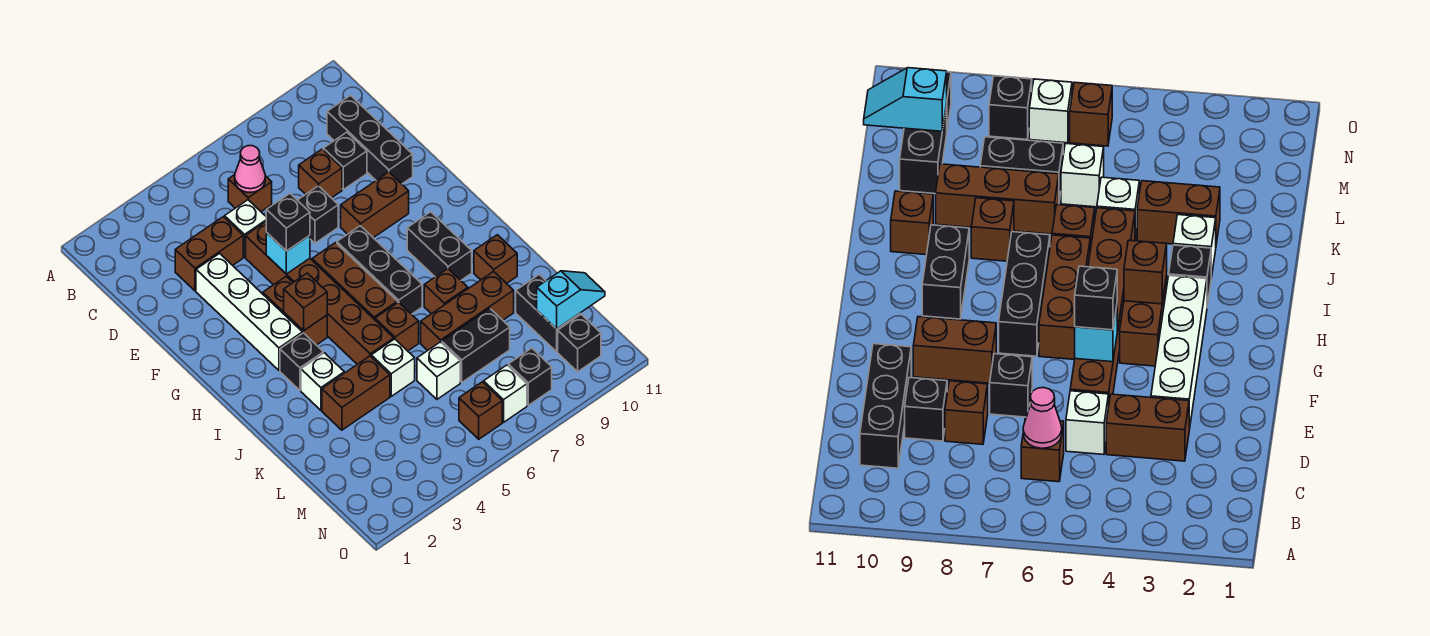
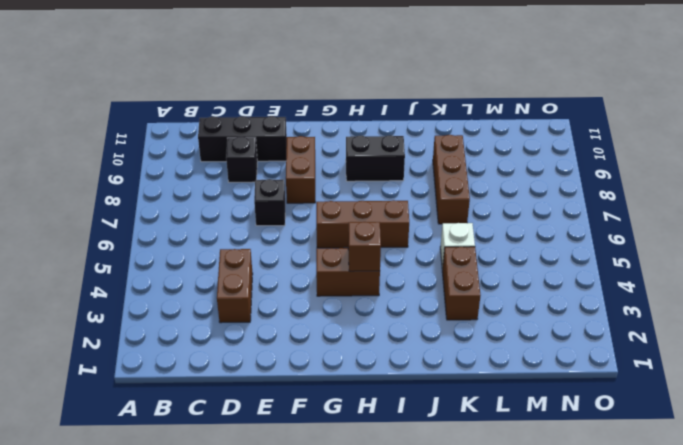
none -> brown 1x1 brick [228,175,272,212]
none -> white 1x1 brick [225,200,266,257]
none -> brown 1x1 brick [299,149,342,198]
none -> white 1x4 brick [196,253,302,370]

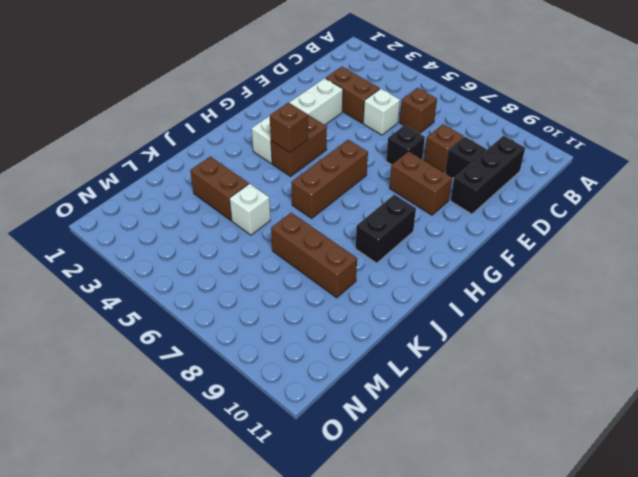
none -> brown 1x6 brick [246,222,394,364]
none -> black 1x3 brick [337,226,422,314]
none -> black 1x1 brick [280,333,323,390]
none -> white 1x1 brick [301,353,344,410]

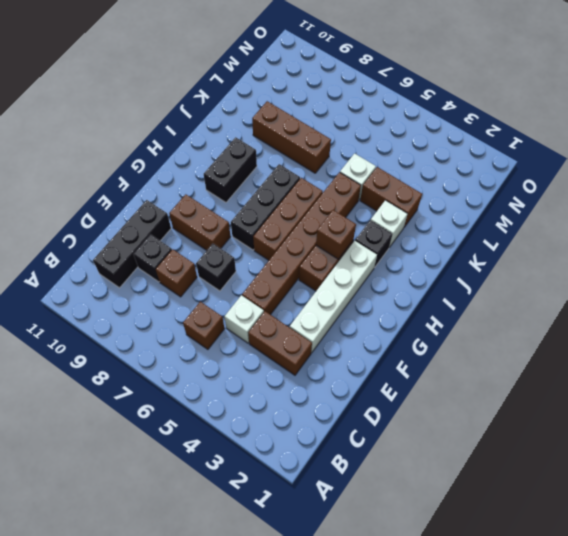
none -> brown 1x1 brick [375,302,419,351]
none -> brown 1x1 brick [424,269,468,314]
none -> brown 1x1 brick [474,235,517,284]
none -> white 1x1 brick [417,342,460,399]

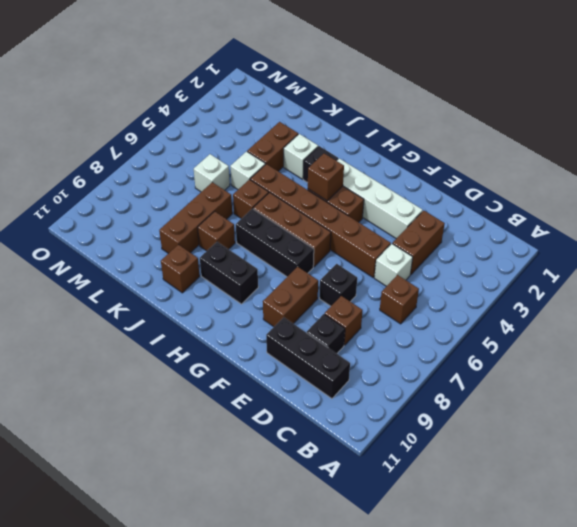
none -> black 1x2 brick [442,308,510,382]
none -> black 1x2 brick [516,275,580,352]
none -> brown 1x1 brick [459,382,502,439]
none -> white 1x1 brick [484,365,527,422]

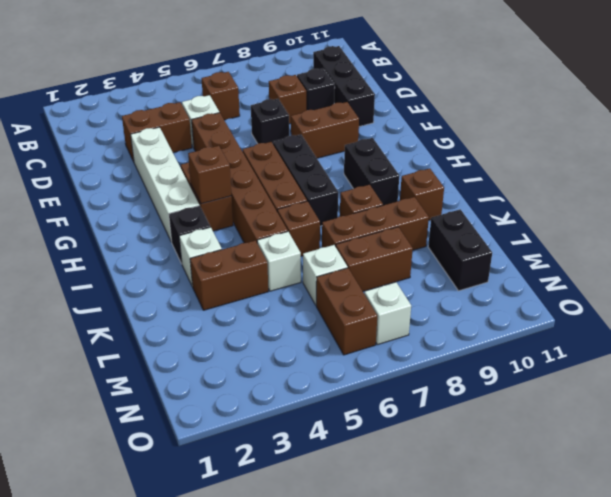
brown 1x2 brick [336,227,413,291] -> black 1x2 brick [442,308,510,382]
brown 1x2 brick [316,268,377,355] -> brown 1x1 brick [459,382,502,439]
none -> black 1x1 brick [508,348,552,405]
none -> black 1x1 brick [558,314,601,372]
none -> pink 1x1 cone [235,146,265,192]
none -> cyan 1x1 brick [266,232,310,274]

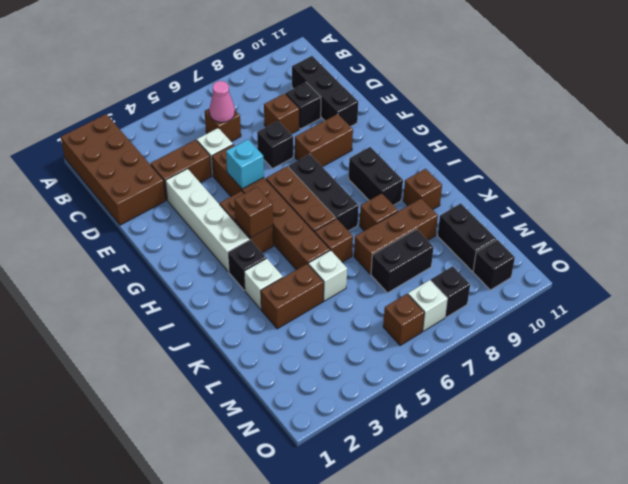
brown 2x4 brick [61,114,166,225] -> none
none -> white 1x1 brick [417,342,460,399]
none -> cyan 1x2 slope [537,271,605,329]
none -> black 1x1 brick [266,194,310,251]

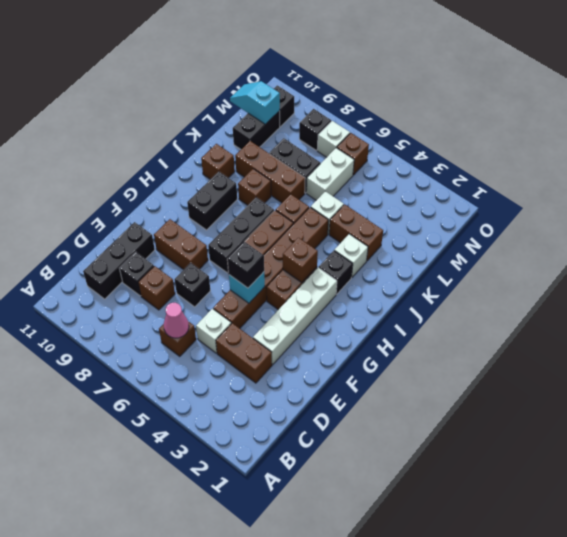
white 1x2 brick [306,148,354,200] -> white 1x1 brick [417,342,460,399]

